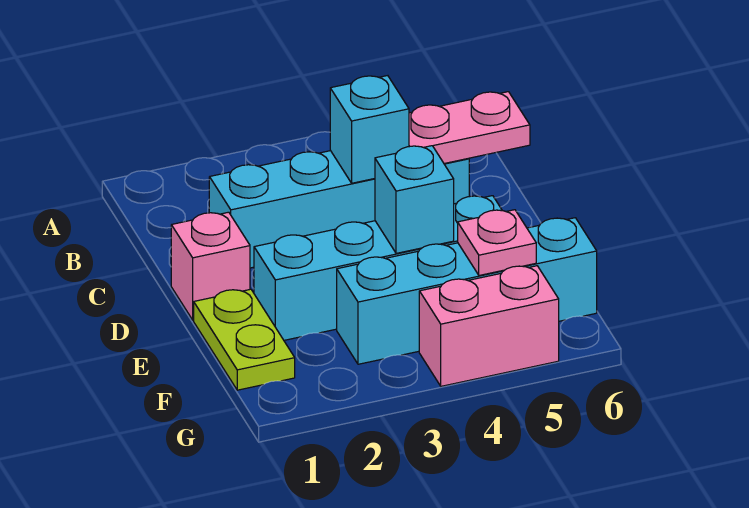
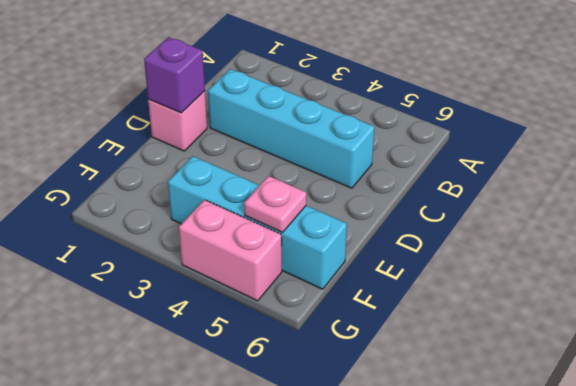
purple 1x1 brick [144,37,205,113] -> none
none -> lime 1x2 plate [194,289,295,390]
none -> cyan 1x4 brick [254,196,502,340]

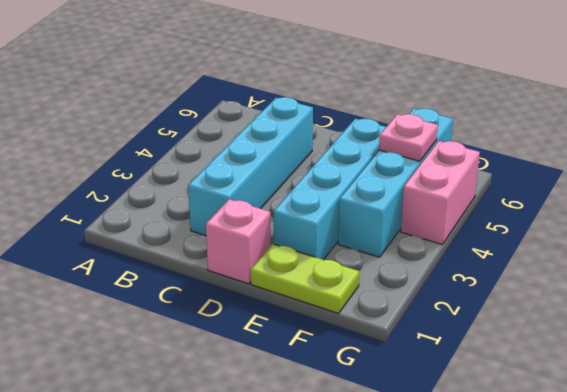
none -> cyan 1x1 brick [330,76,409,183]
none -> pink 1x2 plate [409,92,530,164]

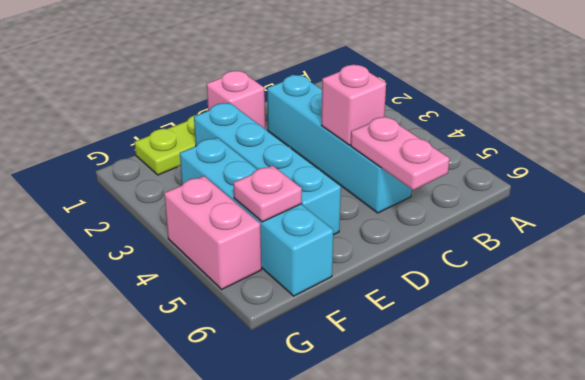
pink 1x1 brick [322,65,386,145] -> cyan 1x1 brick [330,76,409,183]
none -> cyan 1x1 brick [375,146,454,253]

